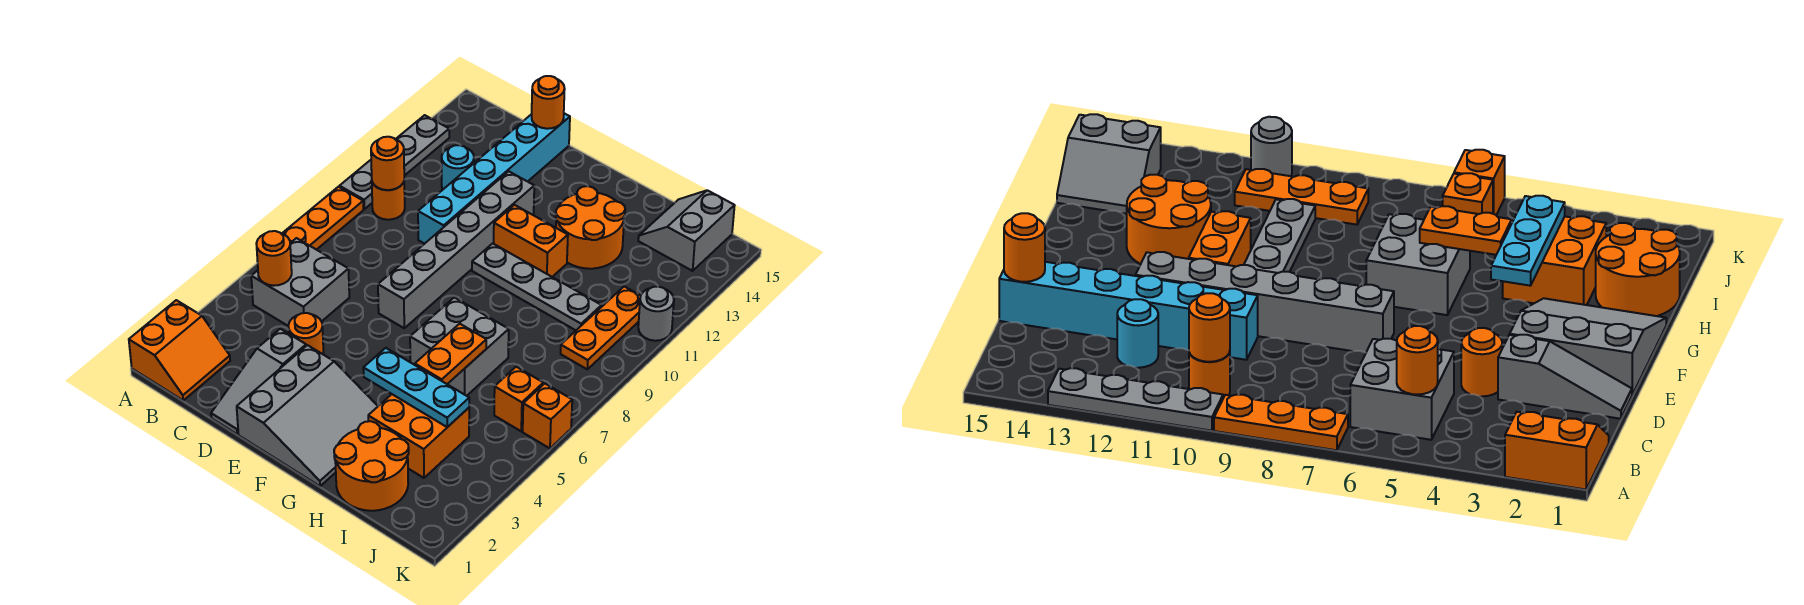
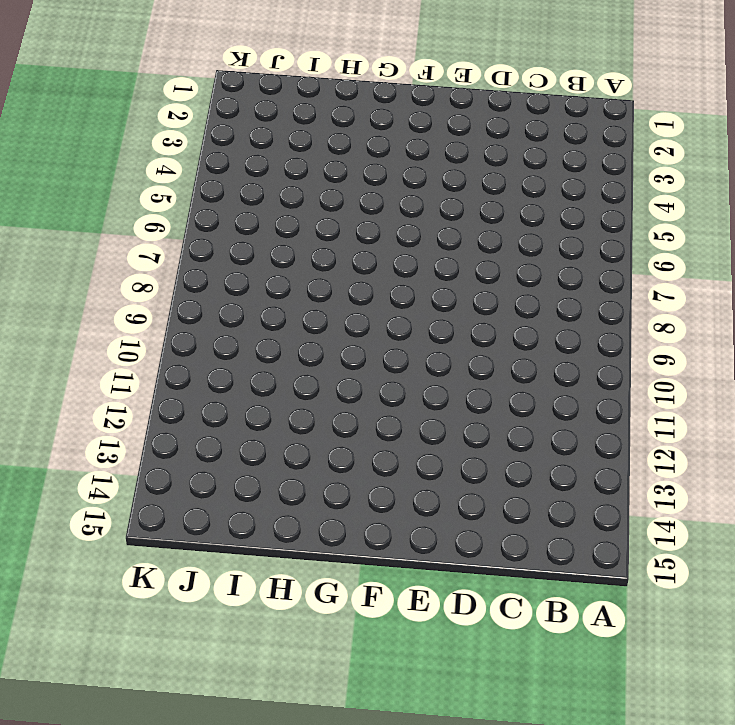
none -> orange 2x2 slope [129,300,230,400]
none -> orange 1x3 plate [282,187,363,250]
none -> grey 1x4 plate [340,115,449,209]

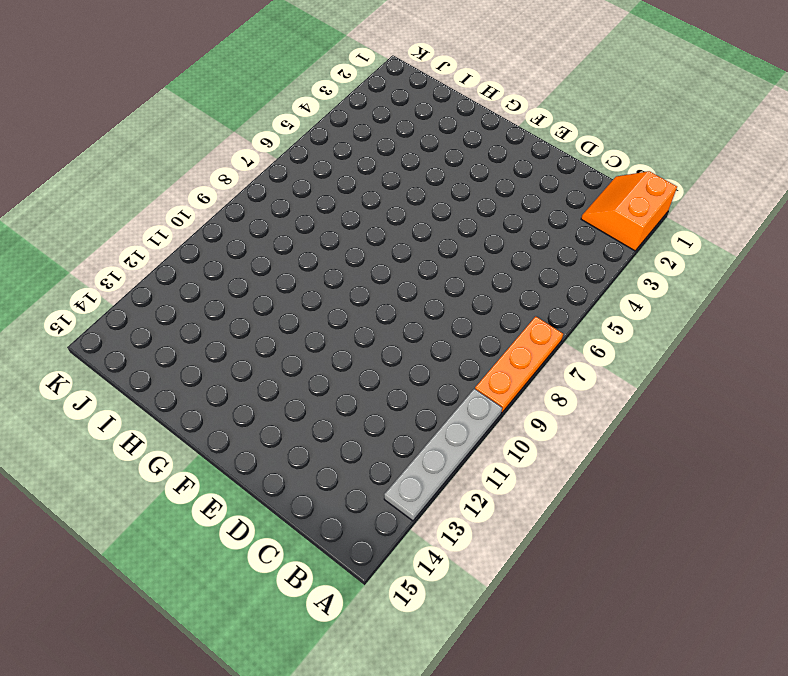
none -> grey 2x2 brick [251,238,349,326]
none -> orange 1x1 round brick [372,182,405,220]
none -> cyan 1x1 round brick [442,145,474,190]

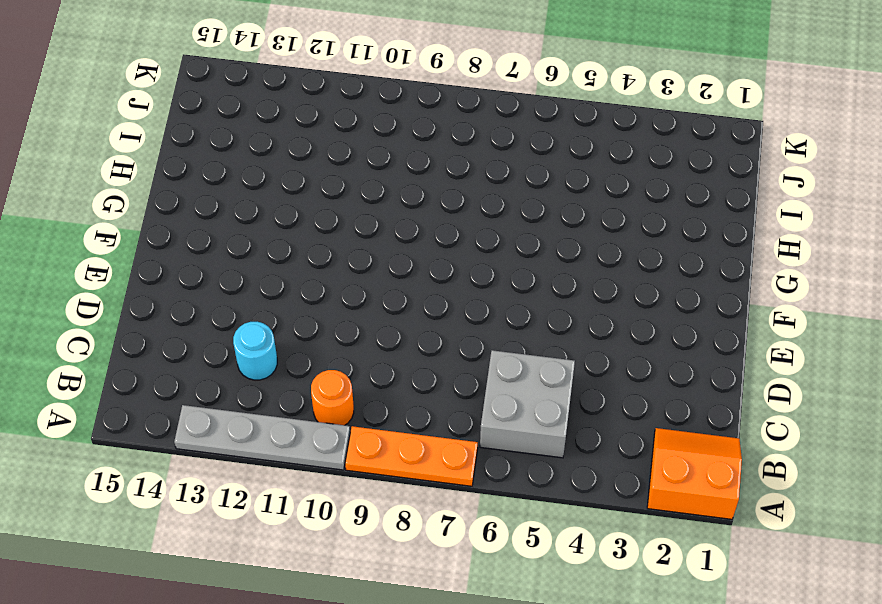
none -> grey 1x3 slope [211,329,306,434]
none -> orange 1x1 round brick [288,313,324,355]
none -> cyan 1x6 brick [418,113,570,244]

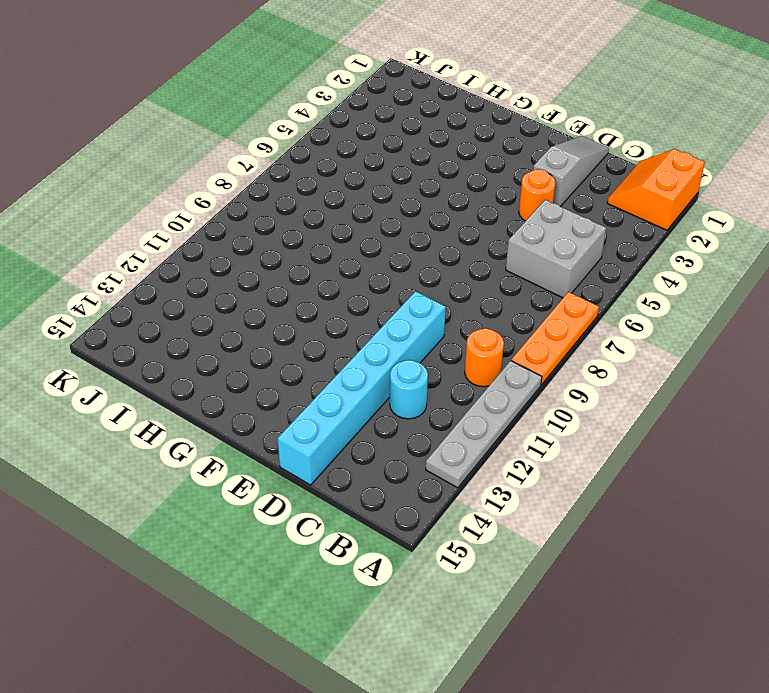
none -> grey 3x3 slope [237,345,378,486]
none -> grey 1x6 brick [378,171,534,328]
none -> grey 1x4 plate [472,243,602,330]

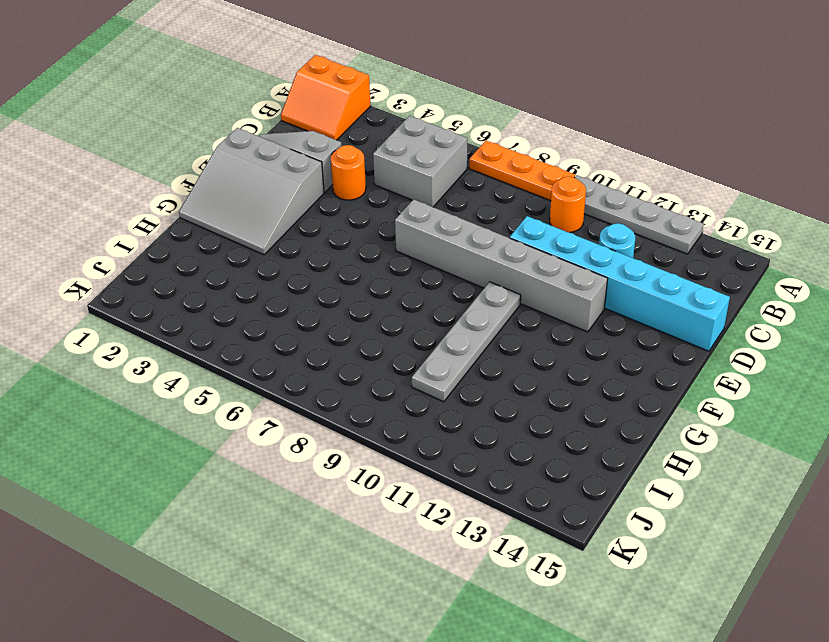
none -> orange 1x2 brick [494,205,568,277]
none -> grey 2x2 brick [410,297,509,396]
none -> orange 2x2 round brick [556,186,625,269]

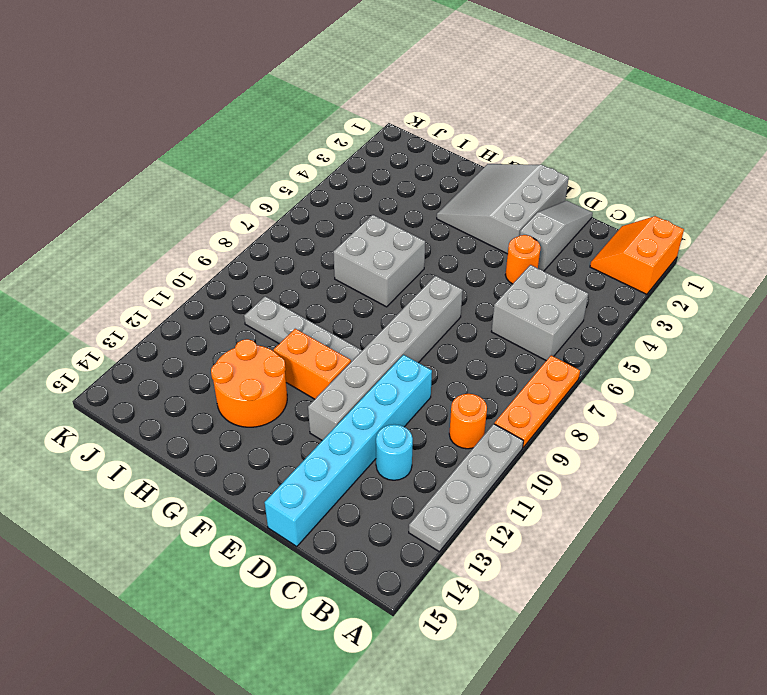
none -> orange 2x2 round brick [334,421,409,511]
none -> orange 2x2 brick [368,394,469,478]
none -> grey 2x2 slope [638,190,735,271]

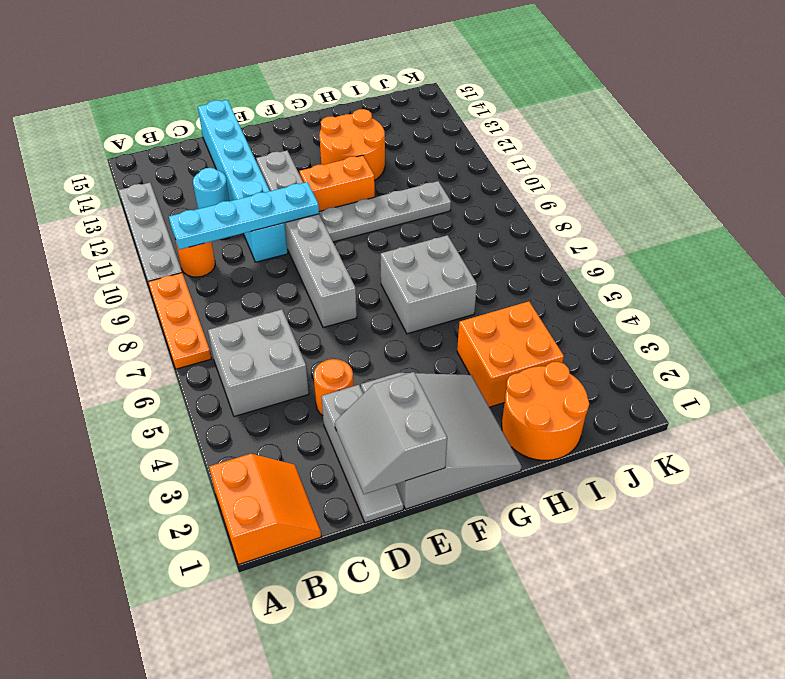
cyan 1x4 plate [169,182,319,250] -> orange 1x1 round brick [371,137,404,190]
grey 2x2 slope [335,372,447,494] -> grey 2x2 slope moved to [638,190,735,271]
none -> orange 1x1 brick [494,367,543,431]
none -> orange 1x3 plate [561,286,641,369]
none -> orange 1x1 brick [523,384,572,448]

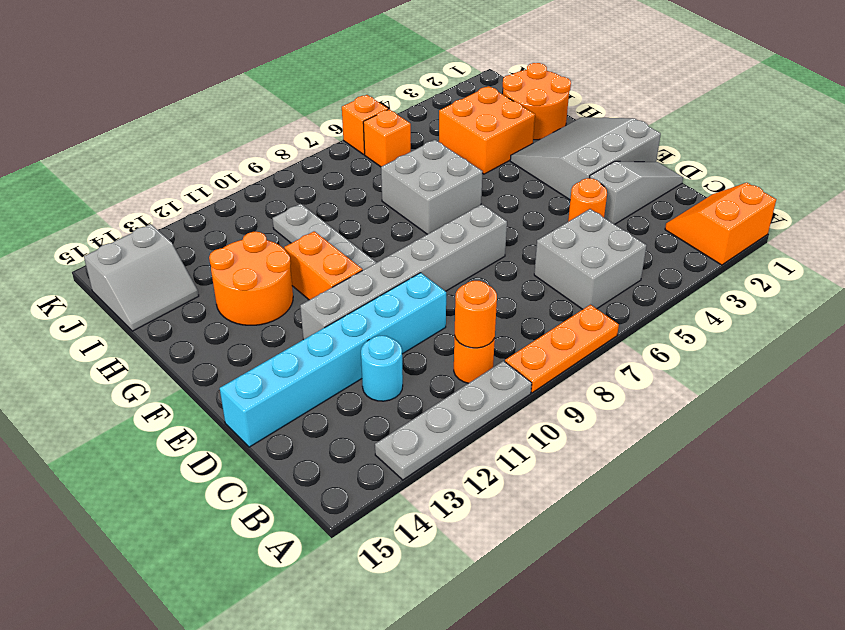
none -> orange 1x3 plate [561,286,641,369]
none -> grey 1x1 round brick [638,287,674,341]
none -> orange 1x1 round brick [256,231,292,286]

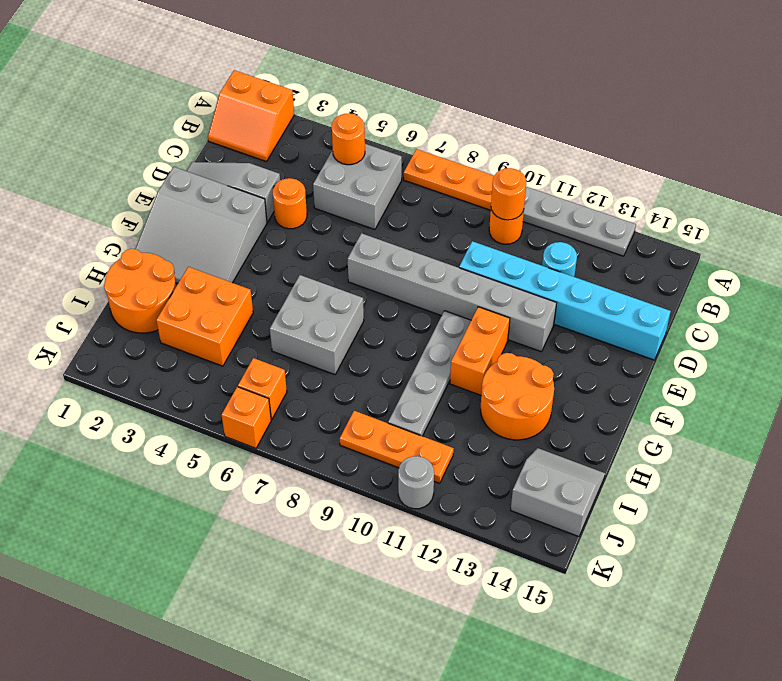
none -> orange 1x1 round brick [532,76,565,129]
none -> cyan 1x3 plate [363,348,469,427]
none -> orange 1x2 plate [415,324,486,384]

